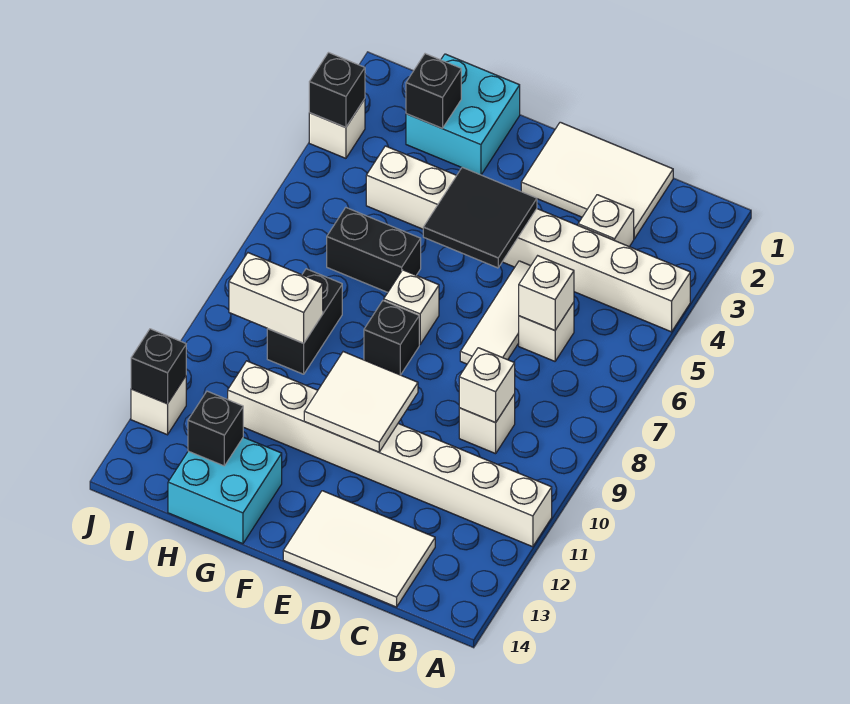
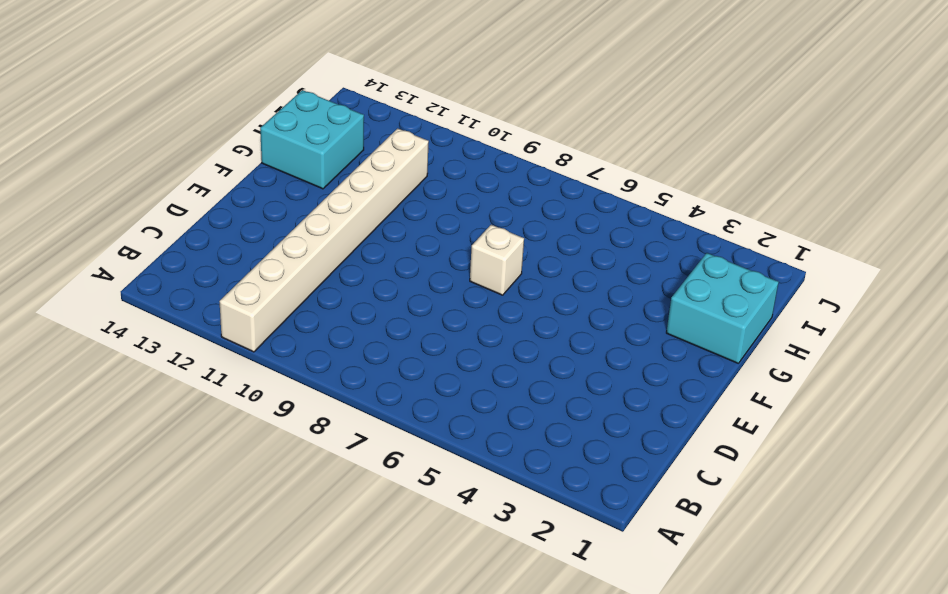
none -> white 1x8 brick [366,146,690,332]
none -> white 2x3 tile [521,122,673,239]
none -> white 1x1 brick [578,195,634,247]

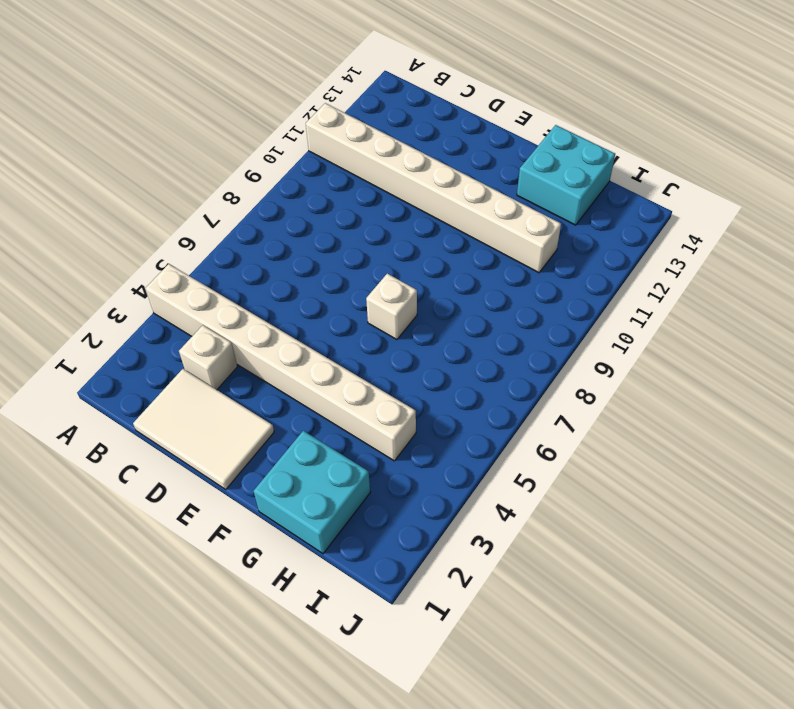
none -> white 1x1 brick [519,302,574,361]
none -> white 1x1 brick [459,394,515,454]
none -> white 2x3 tile [283,491,435,607]

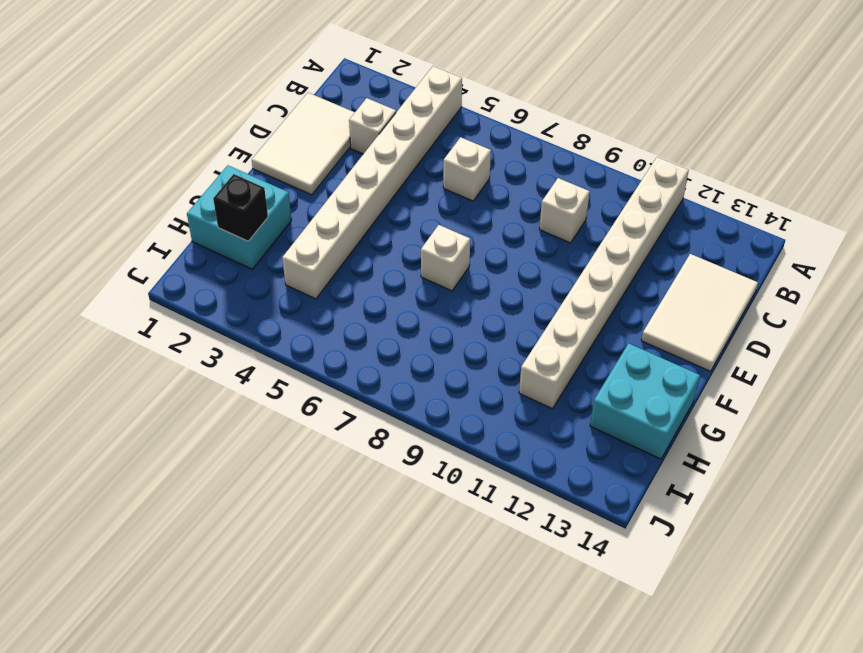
none -> white 1x3 tile [460,261,530,364]
none -> black 1x1 brick [364,301,419,375]
none -> black 1x2 brick [327,208,421,292]

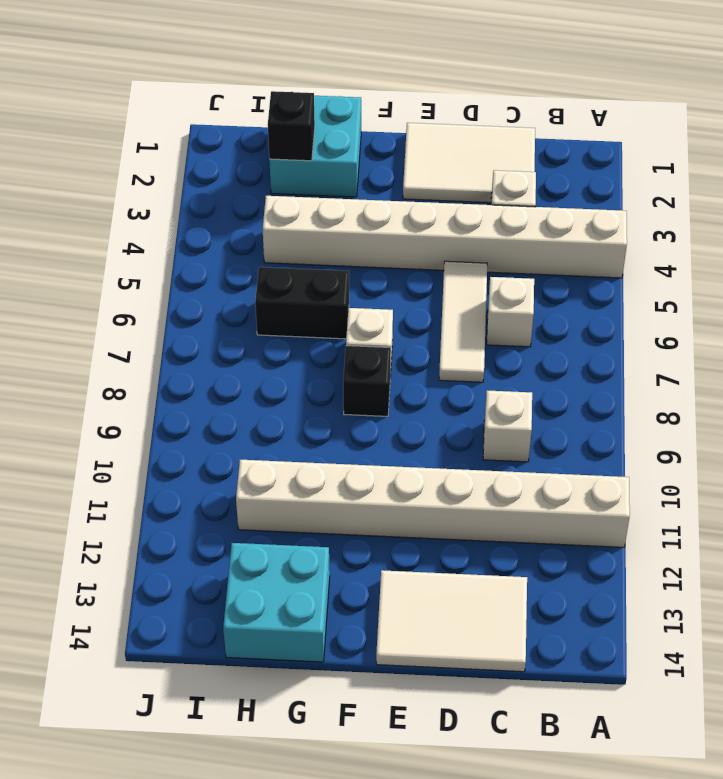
none -> black 1x2 brick [267,269,342,374]
none -> white 1x1 brick [309,99,365,158]
none -> white 1x1 brick [131,376,186,435]

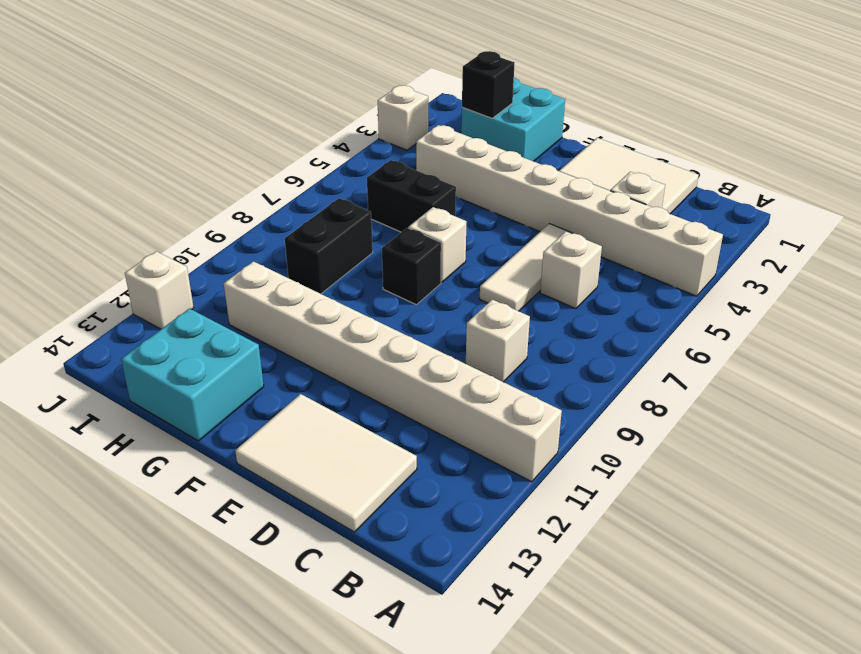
none -> white 1x1 brick [519,256,574,330]
none -> white 1x1 brick [459,348,515,423]
none -> black 2x2 tile [423,167,537,268]

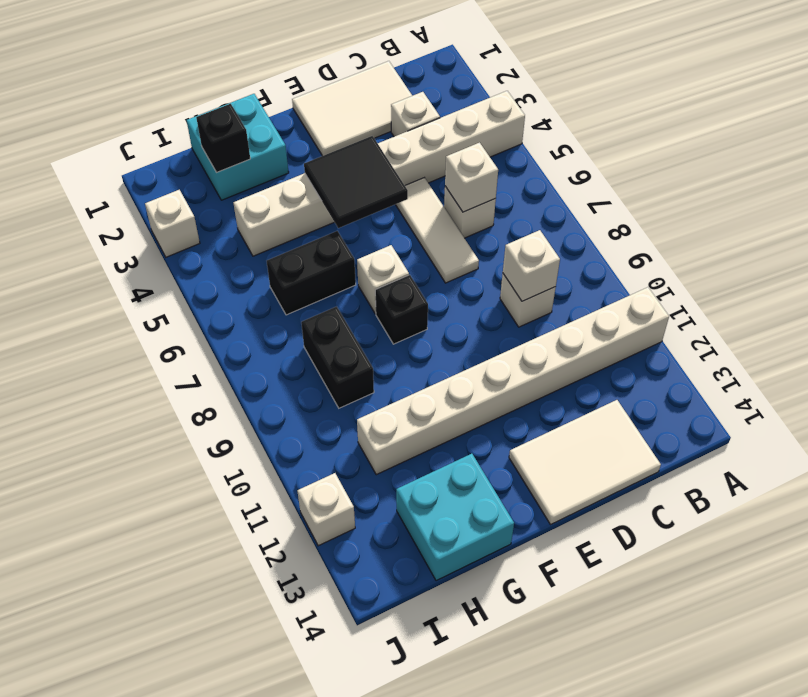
none -> white 2x2 tile [304,352,418,452]
none -> white 1x2 brick [229,253,323,343]
none -> black 1x1 brick [188,391,243,466]

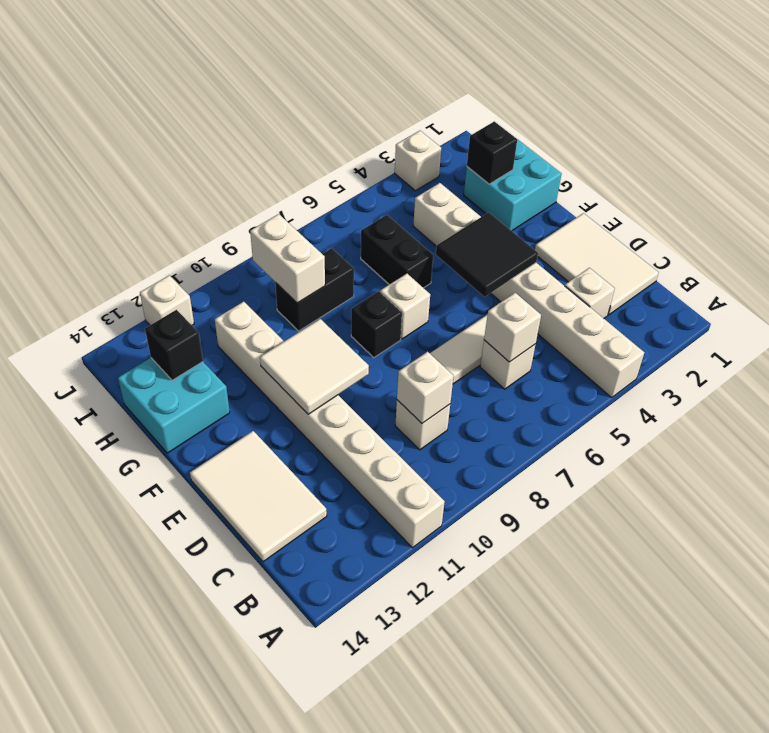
none -> black 1x1 brick [309,53,365,127]
none -> black 1x1 brick [131,329,186,404]

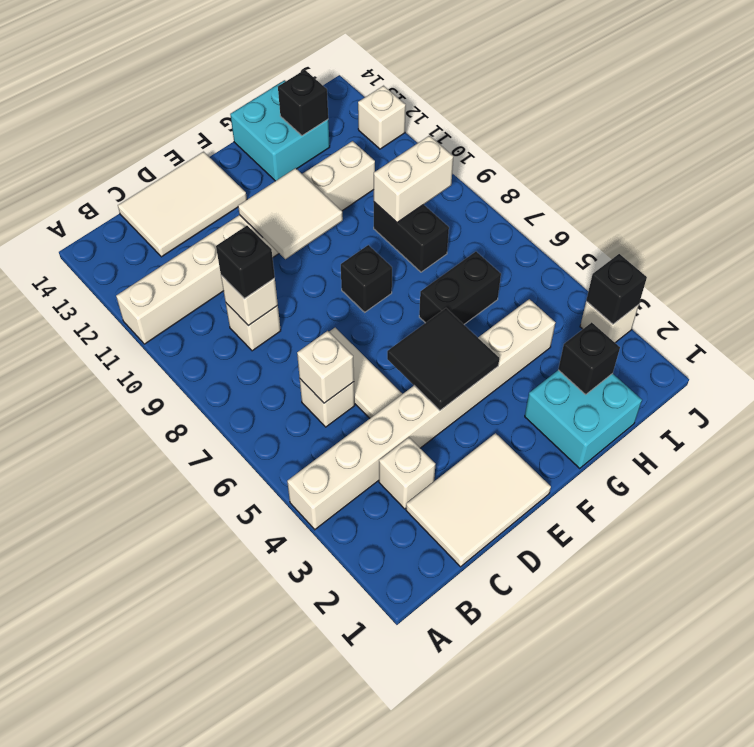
black 1x1 brick [216,226,275,299] -> black 1x1 brick moved to [131,329,186,404]
none -> white 1x1 brick [384,270,439,345]

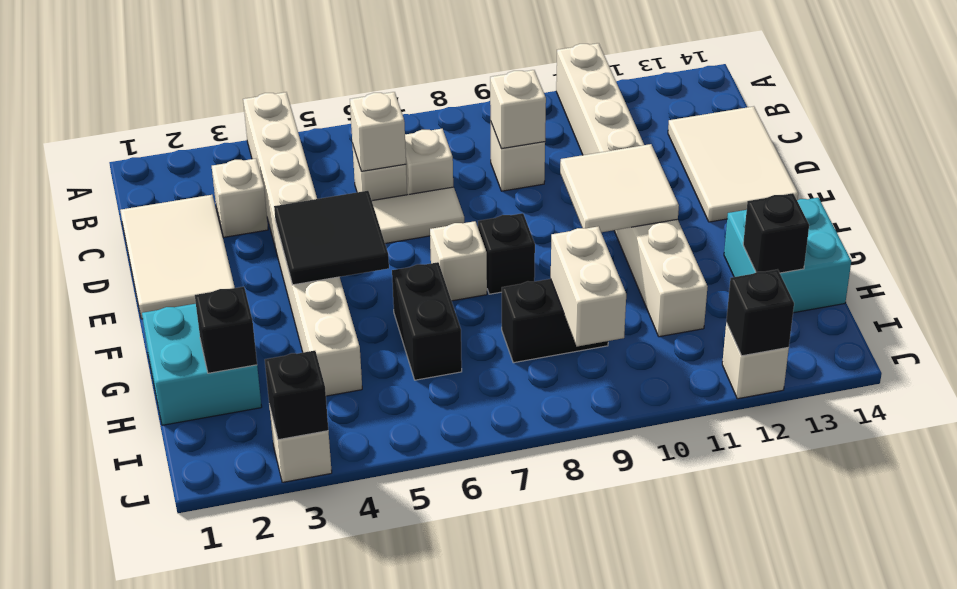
white 1x1 brick [405,129,453,195] -> none

